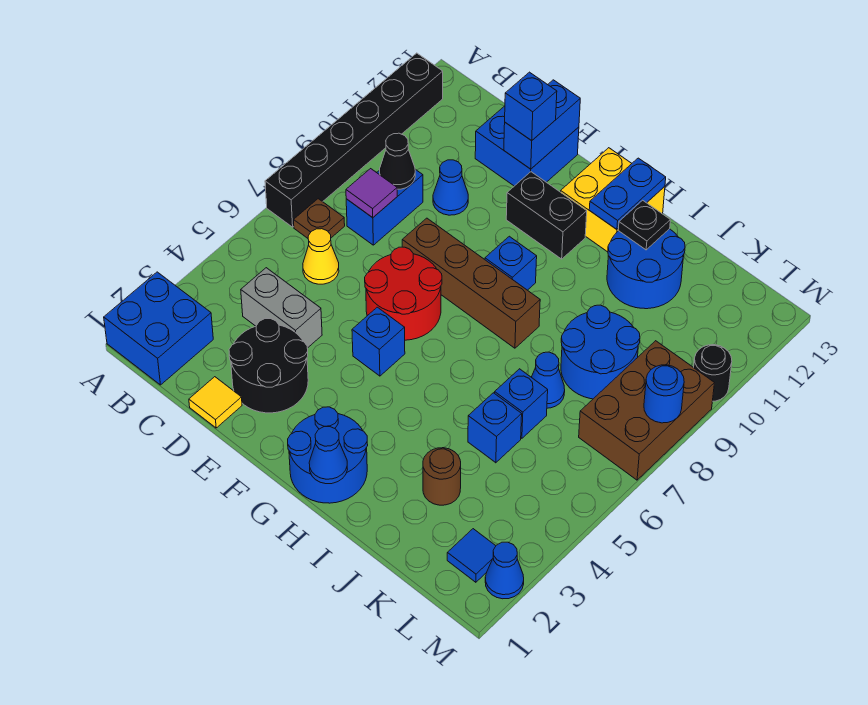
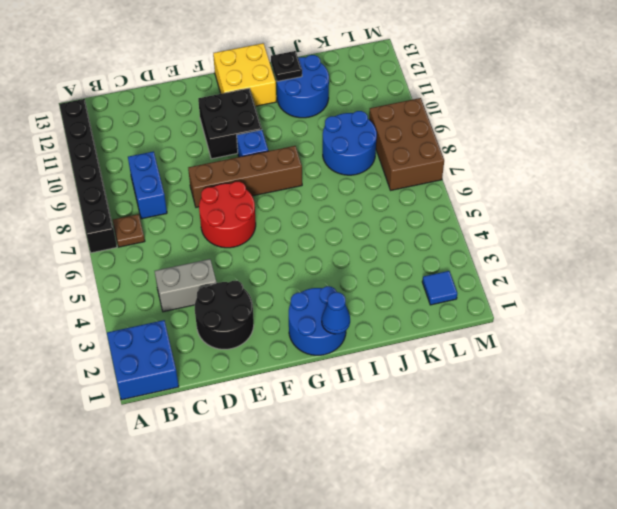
black 2x2 brick [198,88,262,159] -> black 1x2 brick [506,172,587,259]
none -> yellow 1x1 cone [303,229,339,284]
none -> yellow 1x1 tile [189,377,242,428]
none -> blue 1x1 cone [433,160,468,215]
none -> blue 2x2 brick [475,106,579,186]

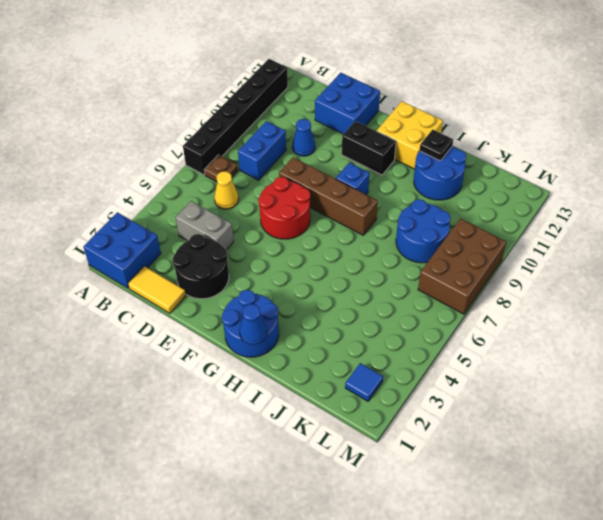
yellow 1x2 tile [128,266,186,313] -> yellow 1x1 tile [189,377,242,428]
none -> blue 1x1 brick [352,307,405,376]
none -> brown 1x1 round brick [423,448,461,505]
none -> blue 1x1 brick [468,393,522,463]
none -> blue 1x1 brick [495,369,548,438]

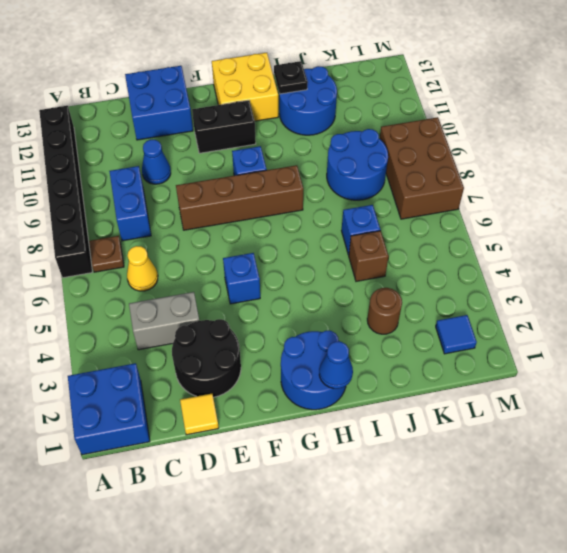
brown 1x1 brick [349,231,389,281] -> blue 1x1 brick [468,393,522,463]
none -> red 2x2 round brick [365,247,442,340]
none -> blue 1x1 cone [531,352,565,408]
none -> blue 1x1 cone [485,542,524,599]
none -> black 1x1 round brick [694,345,732,401]

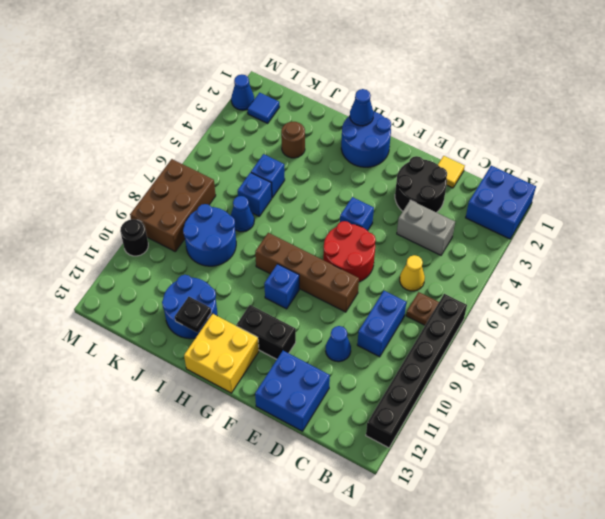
none -> purple 1x1 tile [346,169,397,218]
none -> black 1x1 cone [379,133,415,189]
none -> blue 1x2 brick [504,80,580,169]
none -> blue 1x2 plate [589,158,666,229]

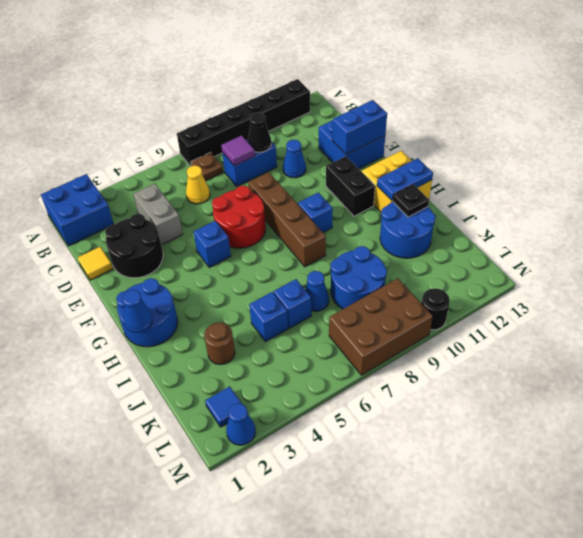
none -> blue 1x1 round brick [644,365,684,423]
none -> blue 1x1 brick [505,72,557,141]

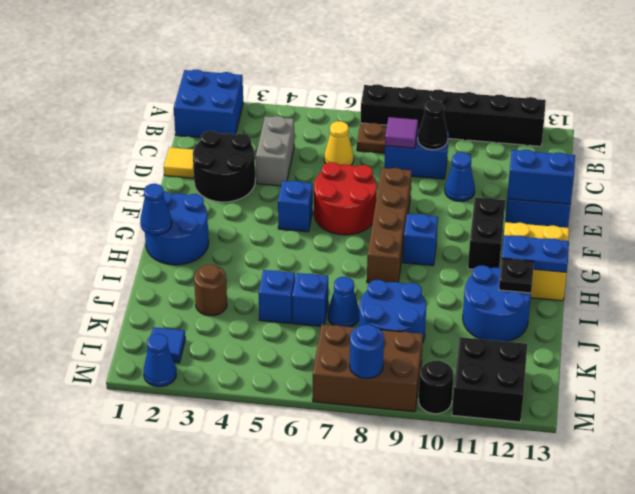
black 2x2 brick [452,337,527,422] -> none
none -> blue 1x1 brick [505,72,557,141]

